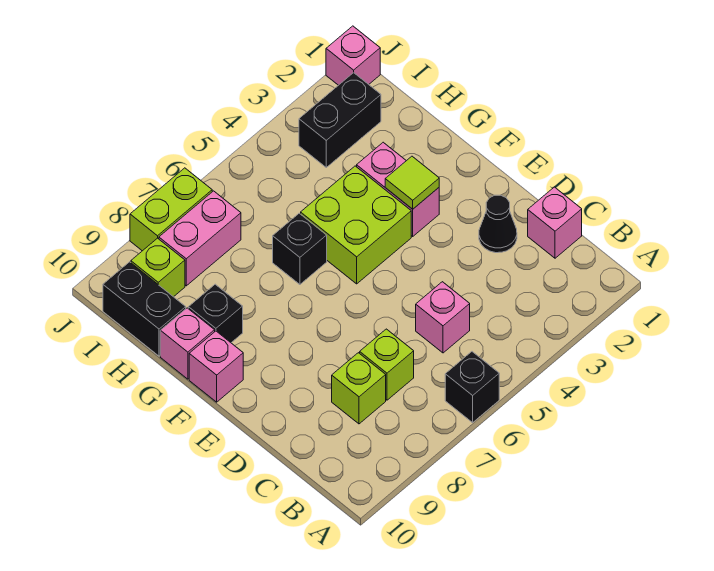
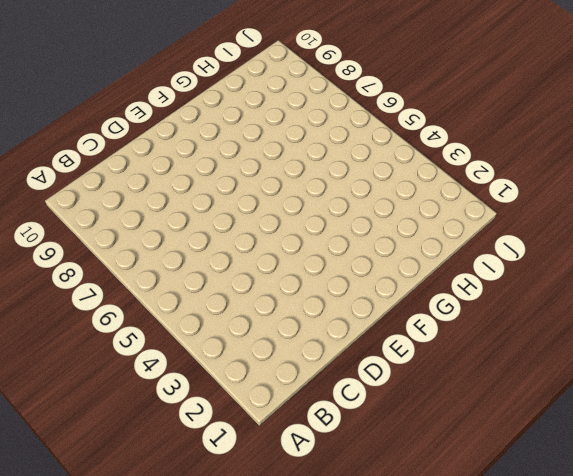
none -> black 1x1 brick [445,352,499,422]
none -> pink 1x1 brick [528,187,582,258]
none -> pink 1x1 brick [416,282,470,353]

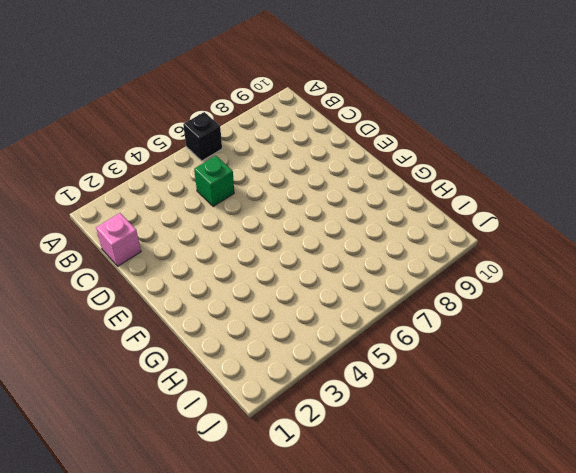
green 1x1 brick [194,156,234,207] -> pink 1x1 brick [416,282,470,353]
none -> lime 1x1 brick [360,329,414,400]
none -> lime 1x1 brick [332,353,386,424]
none -> black 1x1 cone [479,195,517,253]

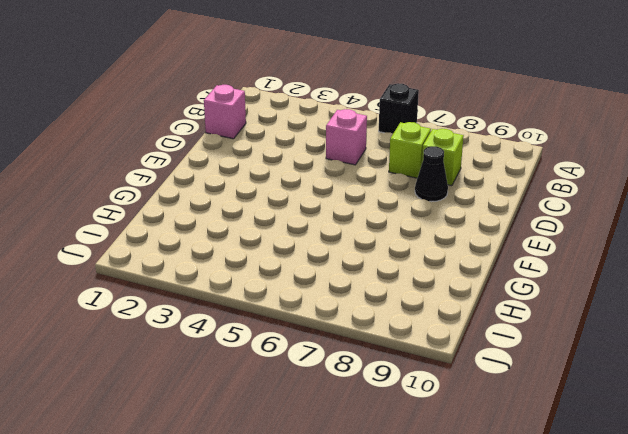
black 1x1 cone [415,146,448,202] -> black 1x1 cone moved to [479,195,517,253]
none -> pink 1x2 brick [357,142,439,236]
none -> lime 2x2 brick [301,166,411,284]
none -> pink 1x1 brick [189,331,243,402]

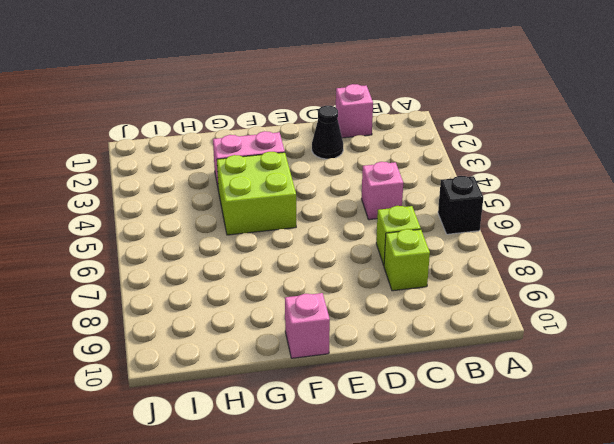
none -> black 1x1 brick [273,213,327,284]
none -> black 1x1 brick [188,284,243,343]
none -> pink 1x1 brick [160,308,215,379]

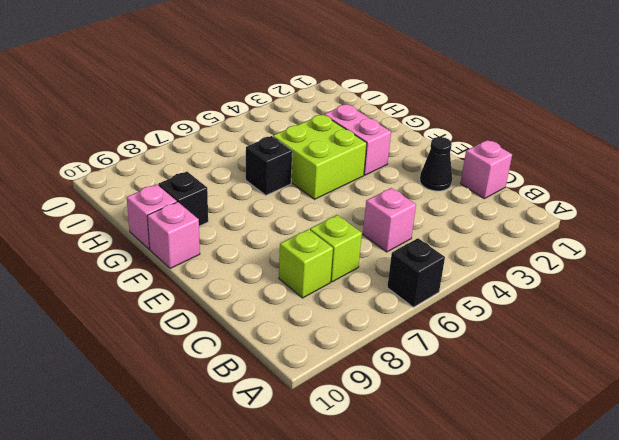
none -> black 1x2 brick [103,262,186,356]
none -> black 1x2 brick [299,73,381,167]
none -> pink 1x2 brick [159,191,241,286]

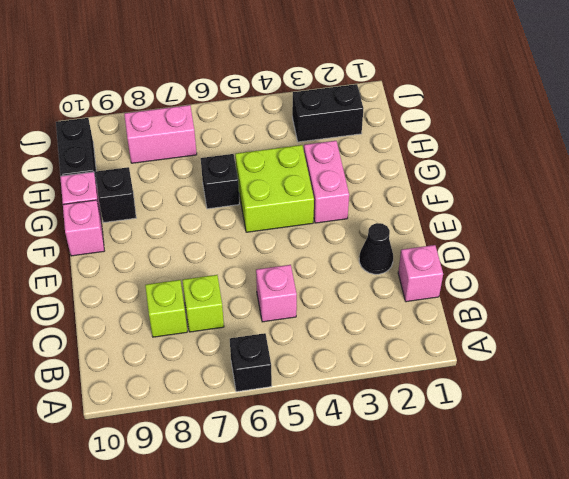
none -> lime 1x1 brick [131,238,185,297]
none -> pink 1x1 brick [326,26,380,85]
none -> lime 1x2 brick [130,168,212,251]

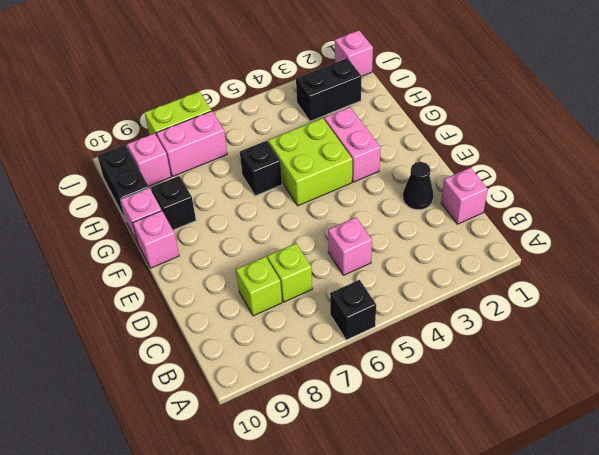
pink 1x1 brick [127,133,171,186] -> lime 1x1 brick [131,238,185,297]
none -> lime 1x1 tile [385,156,439,209]

